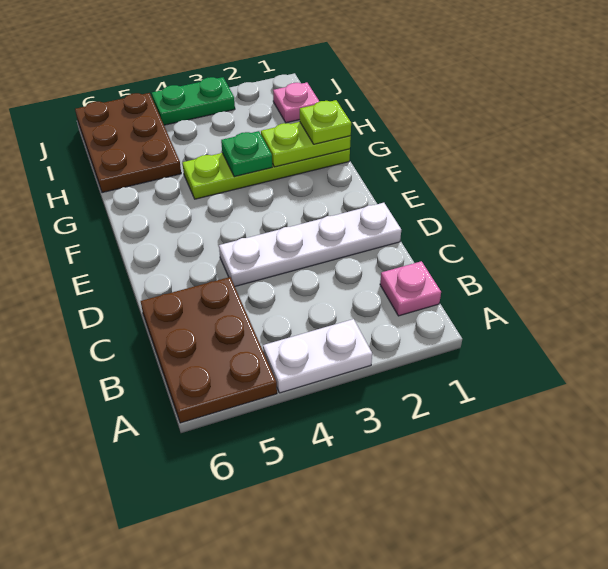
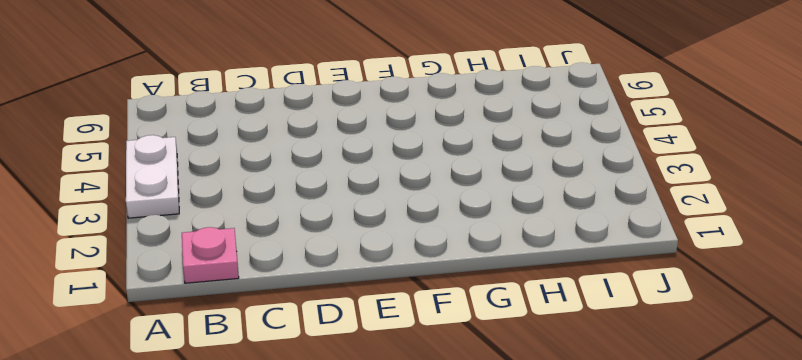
none -> brown 2x3 plate [141,277,277,423]
none -> white 1x4 plate [219,203,401,286]

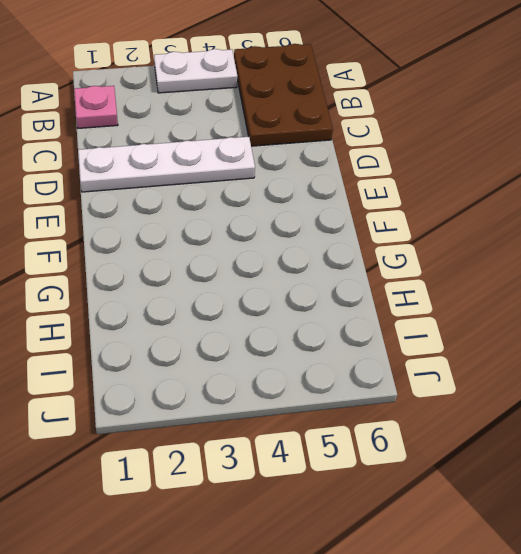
none -> lime 1x4 plate [182,149,350,199]
none -> brown 2x3 plate [75,93,181,193]

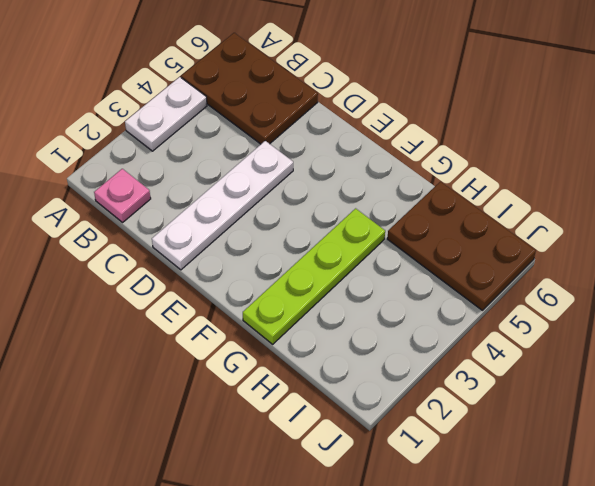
none -> pink 1x1 plate [273,82,320,123]
none -> green 1x2 plate [152,77,235,125]

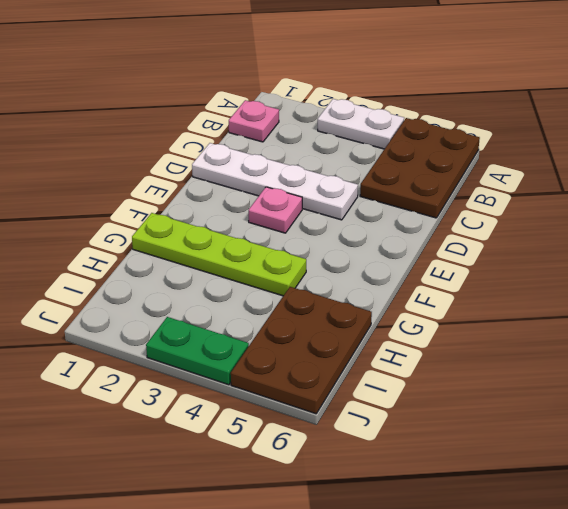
pink 1x1 plate [249,187,302,233] -> pink 1x1 plate moved to [273,82,320,123]
none -> lime 1x2 plate [261,122,351,167]
none -> green 1x1 plate [221,131,272,177]

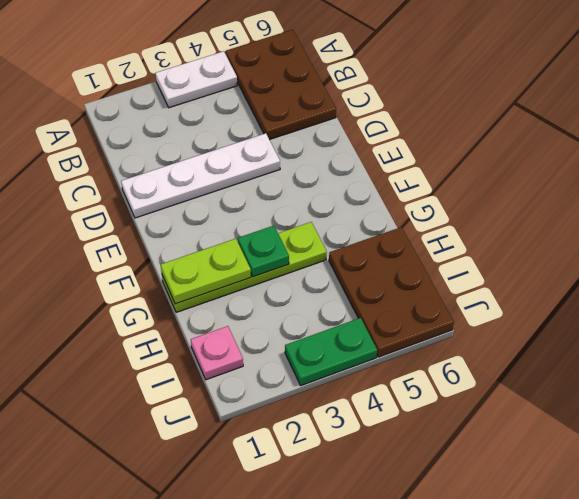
none -> pink 1x1 plate [380,261,441,316]
none -> lime 1x1 plate [300,100,351,144]

